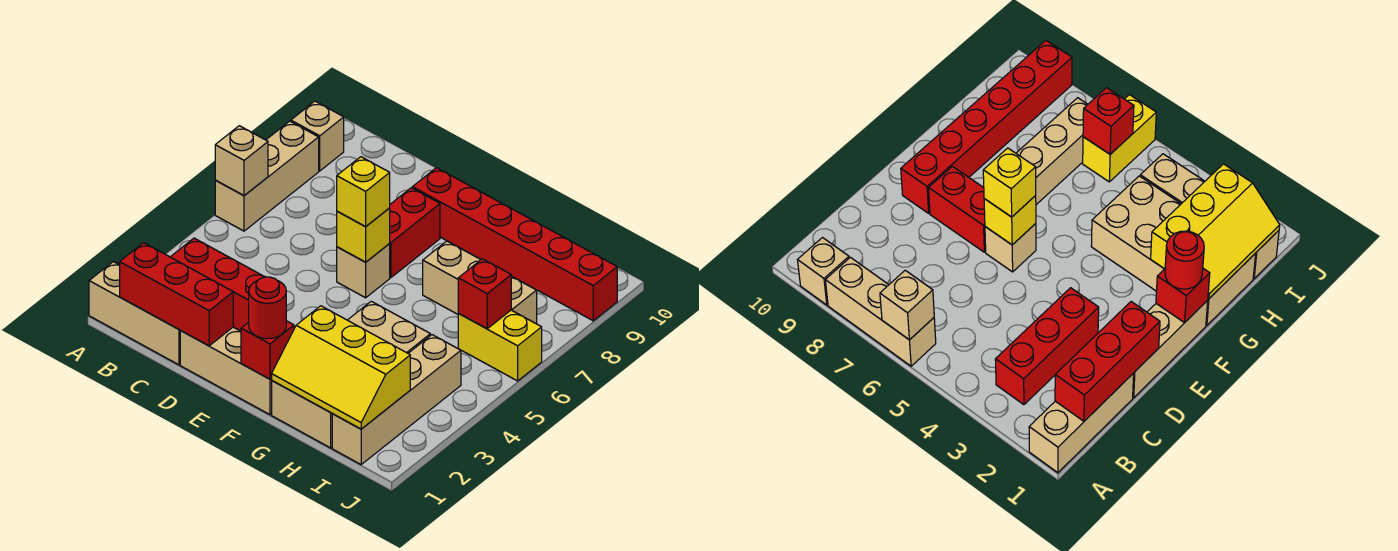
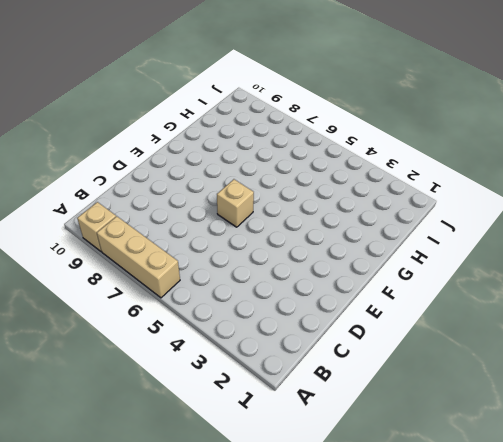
none -> tan 1x3 brick [89,262,181,365]
none -> red 1x3 brick [171,238,265,331]
none -> tan 1x3 brick [180,327,272,415]

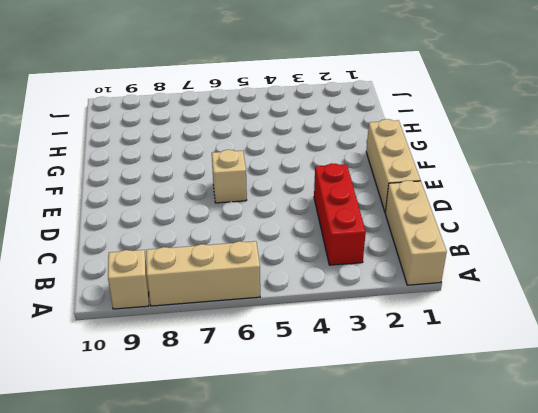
none -> red 1x2 brick [389,188,440,278]
none -> red 1x6 brick [412,168,617,321]
none -> tan 2x4 brick [272,301,430,448]

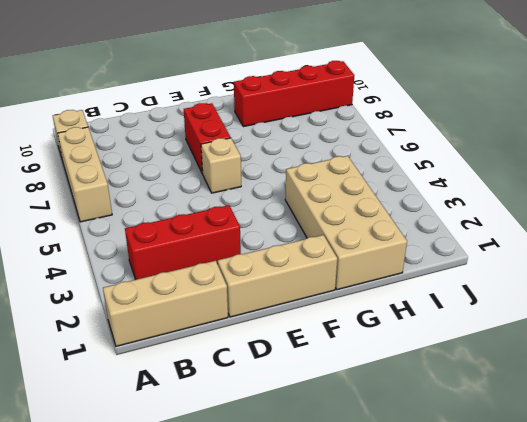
red 1x4 brick [234,61,354,127] -> red 1x6 brick [412,168,617,321]
none -> tan 1x3 brick [423,241,537,324]
none -> tan 1x4 brick [332,335,461,464]
none -> yellow 1x2 brick [458,310,542,381]

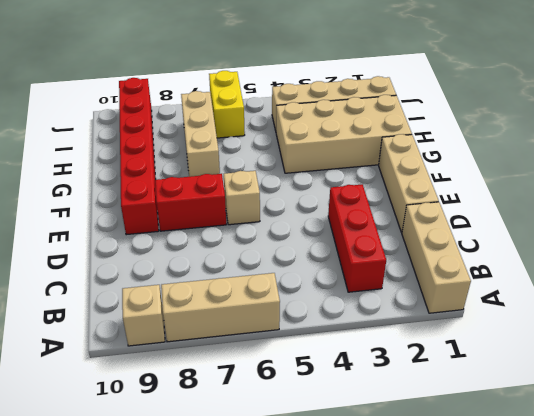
none -> tan 1x1 brick [215,126,268,196]
none -> red 1x3 brick [120,243,233,346]
none -> yellow 1x1 brick [337,208,390,262]

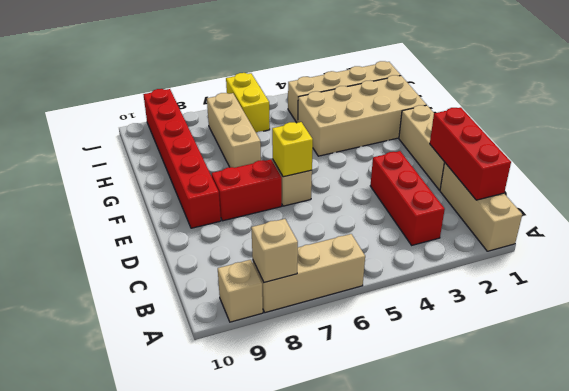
tan 1x1 brick [251,219,298,283] -> tan 1x1 brick moved to [215,126,268,196]
none -> red 1x1 brick [241,321,294,379]
none -> yellow 2x3 slope [272,306,410,429]
none -> red 1x1 brick [458,259,511,329]

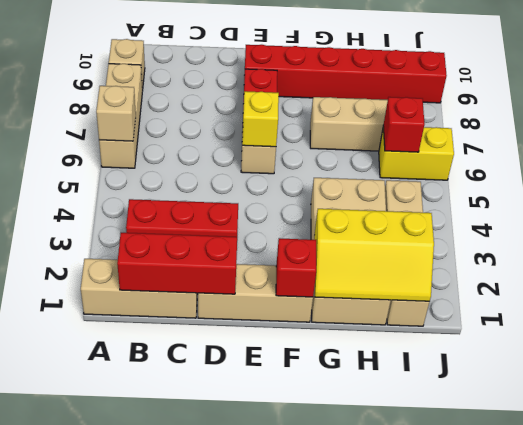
none -> yellow 1x1 brick [337,157,390,227]
none -> red 1x1 round brick [249,277,286,339]

